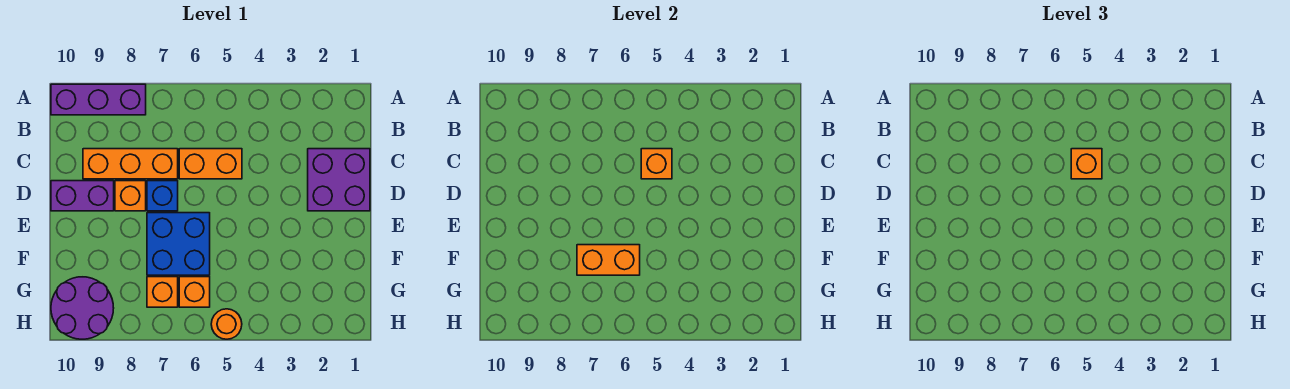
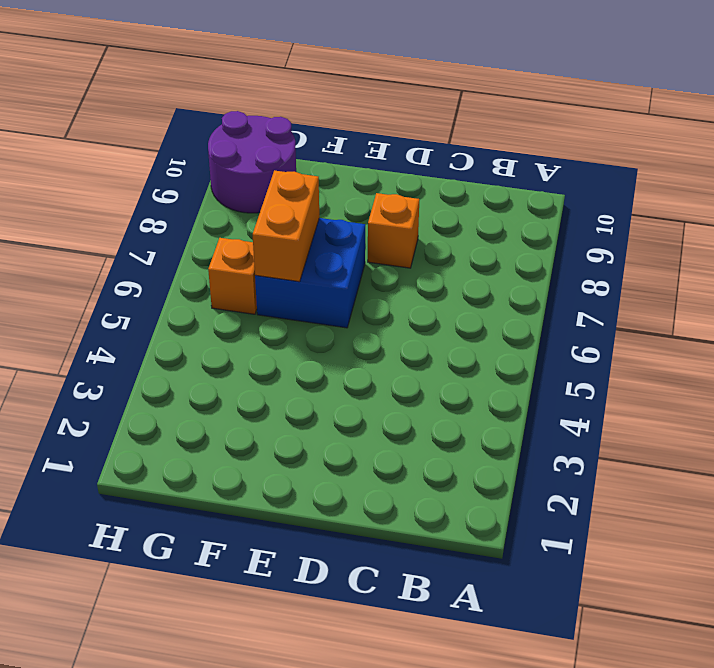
none -> purple 1x3 brick [51,84,146,115]
none -> purple 2x2 brick [308,149,370,211]
none -> orange 1x2 brick [179,149,242,179]

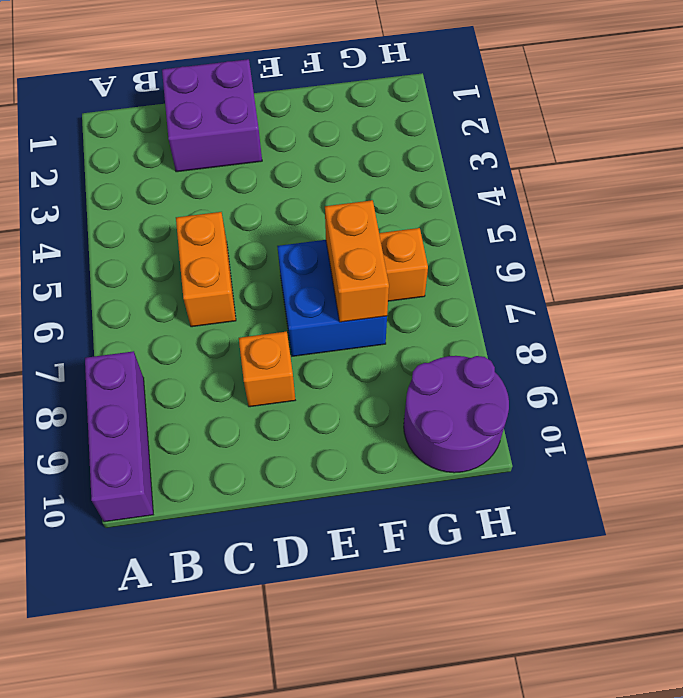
none -> orange 1x3 brick [83,149,178,179]
none -> blue 1x1 brick [147,181,178,211]
none -> purple 1x2 brick [51,181,114,211]

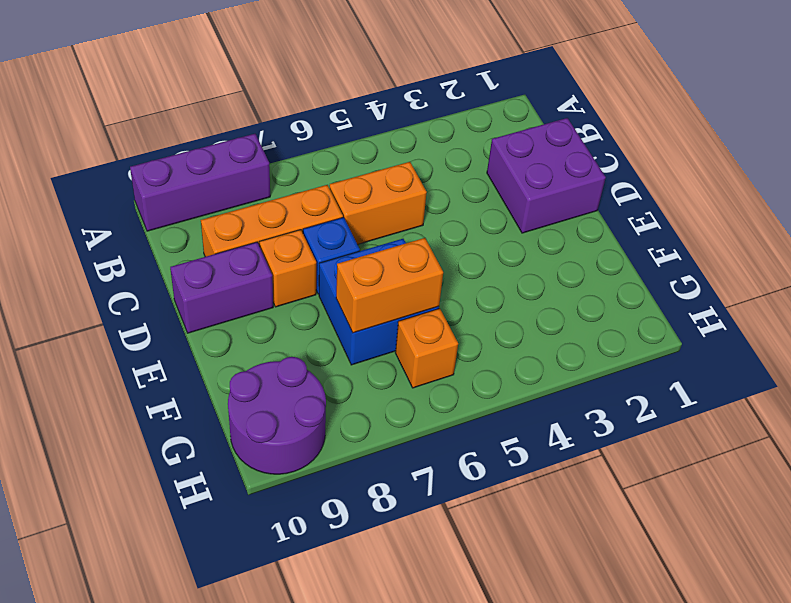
none -> orange 1x1 brick [147,277,178,307]
none -> orange 1x1 round brick [211,309,242,339]
none -> orange 1x1 brick [641,149,672,179]

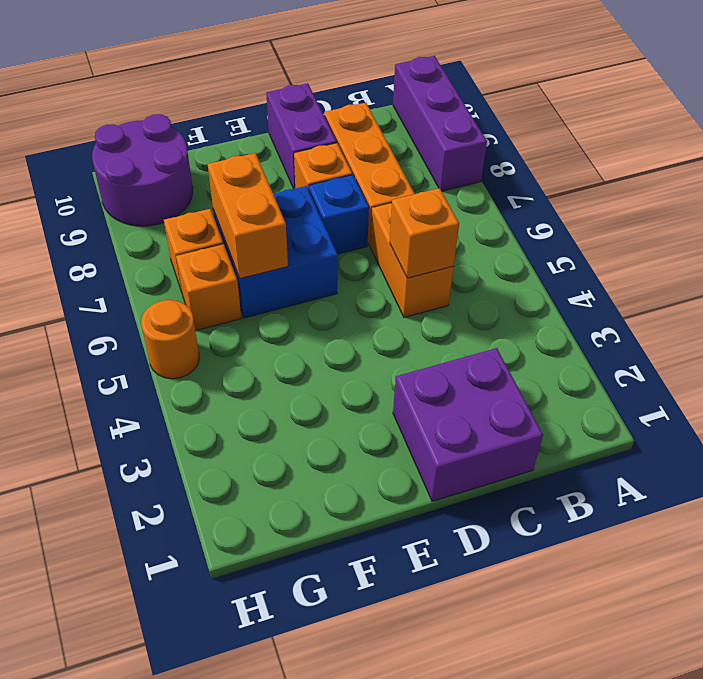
none -> orange 1x1 brick [1071,149,1102,179]

